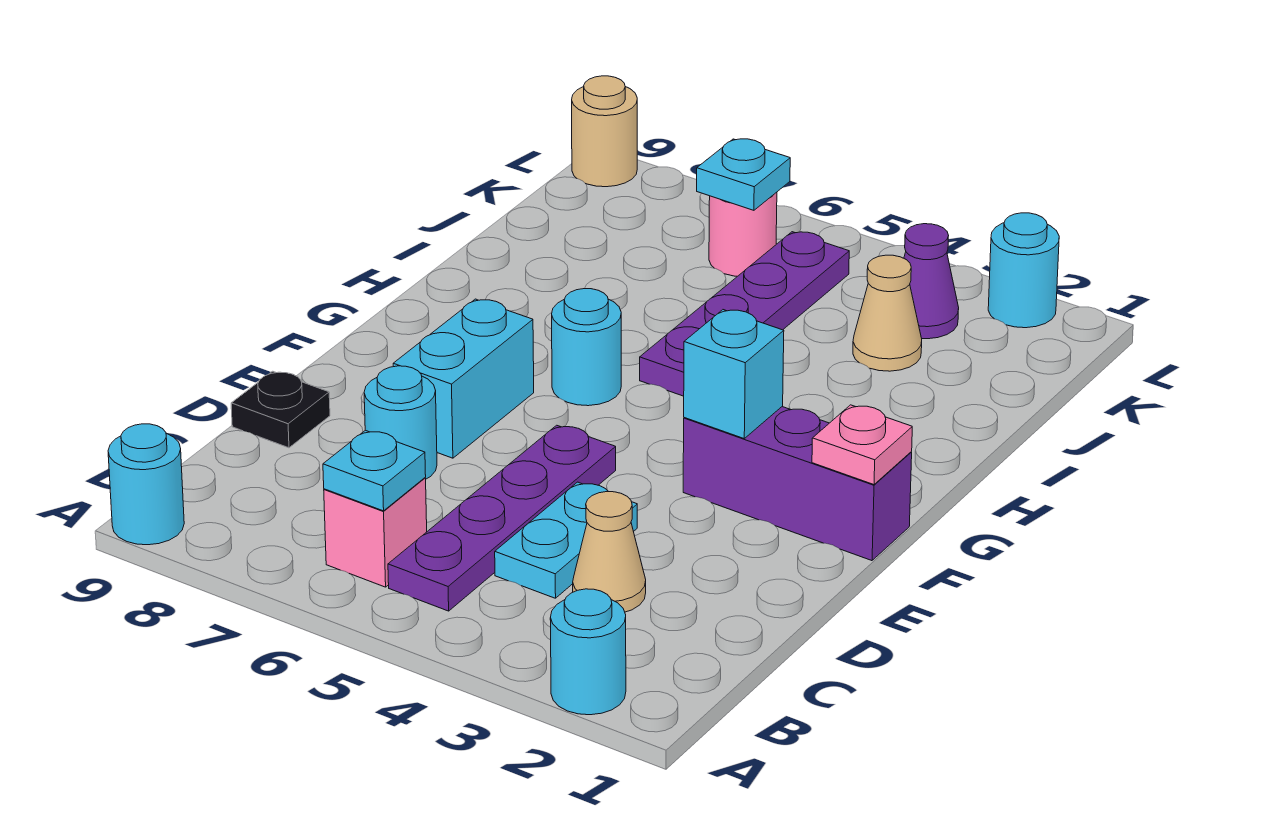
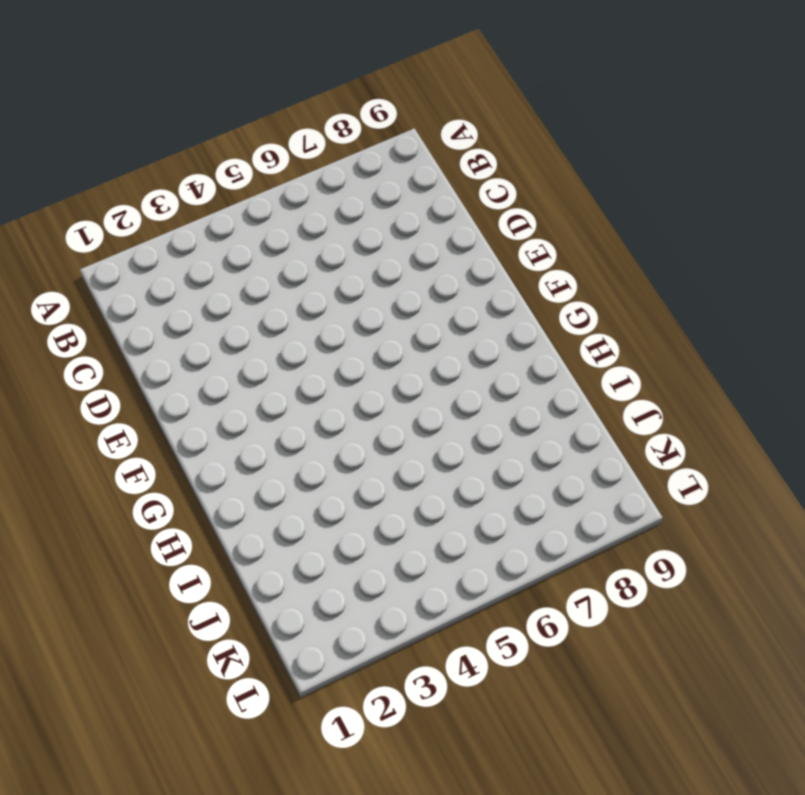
none -> cyan 1x1 round brick [550,589,626,715]
none -> cyan 1x1 round brick [108,424,184,545]
none -> purple 1x4 plate [388,425,616,611]

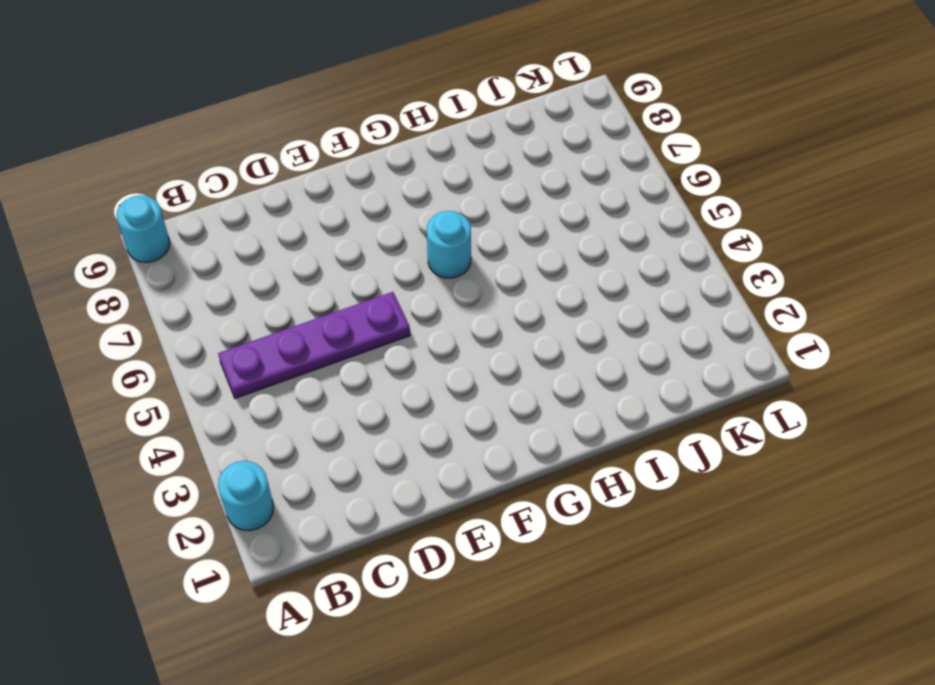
none -> pink 1x1 brick [324,478,427,587]
none -> tan 1x1 cone [573,492,646,612]
none -> cyan 1x2 plate [495,482,637,598]

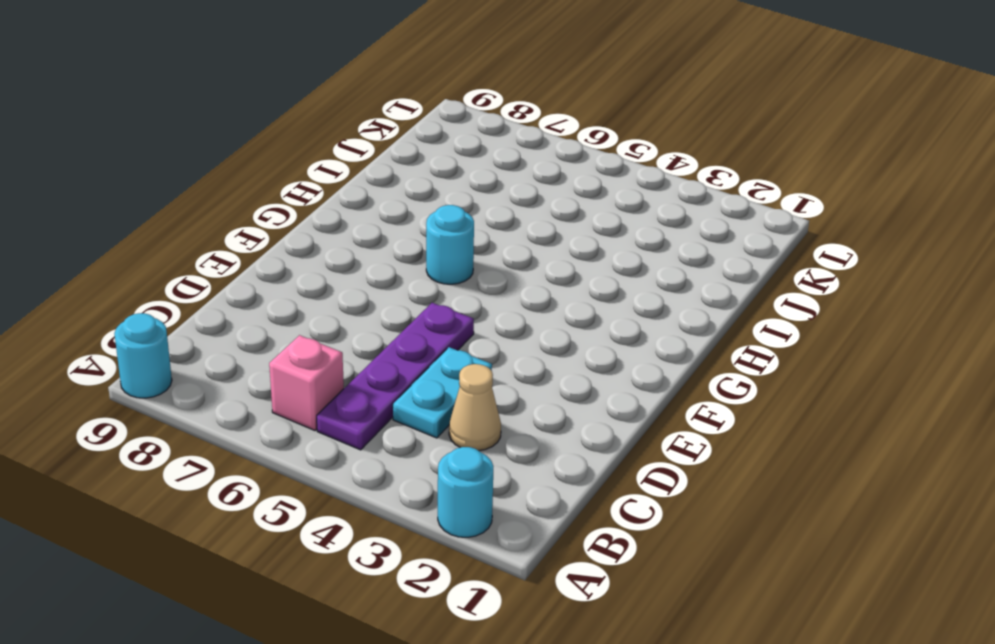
none -> cyan 1x1 round brick [364,366,437,479]
none -> black 1x1 plate [231,371,330,448]
none -> cyan 1x2 brick [393,299,534,458]

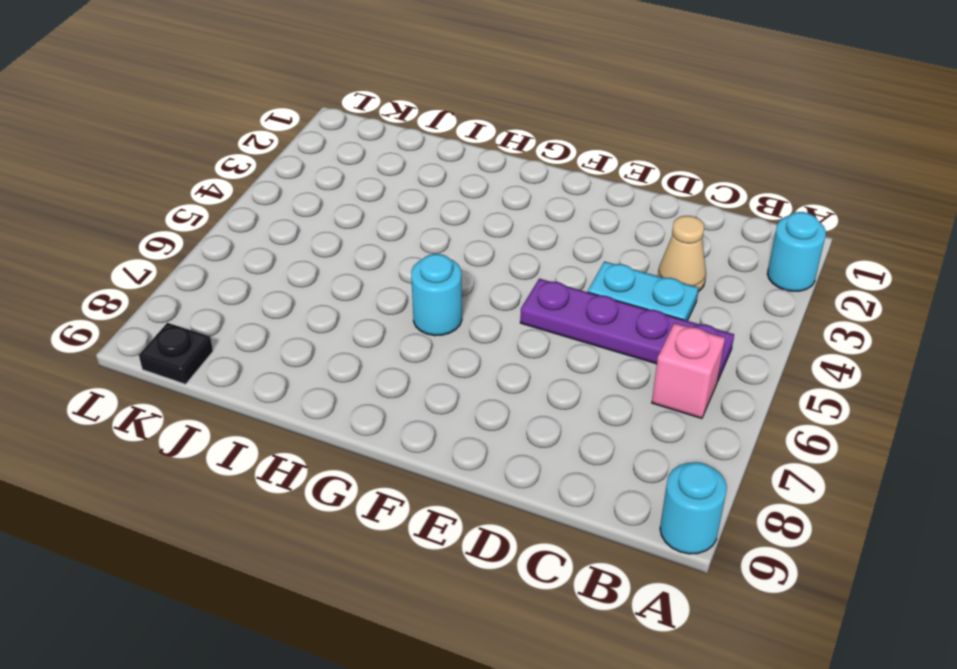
black 1x1 plate [139,323,213,384] -> black 1x1 plate moved to [231,371,330,448]
none -> cyan 1x1 round brick [364,366,437,479]
none -> cyan 1x2 brick [393,299,534,458]
none -> purple 1x3 brick [683,407,912,561]

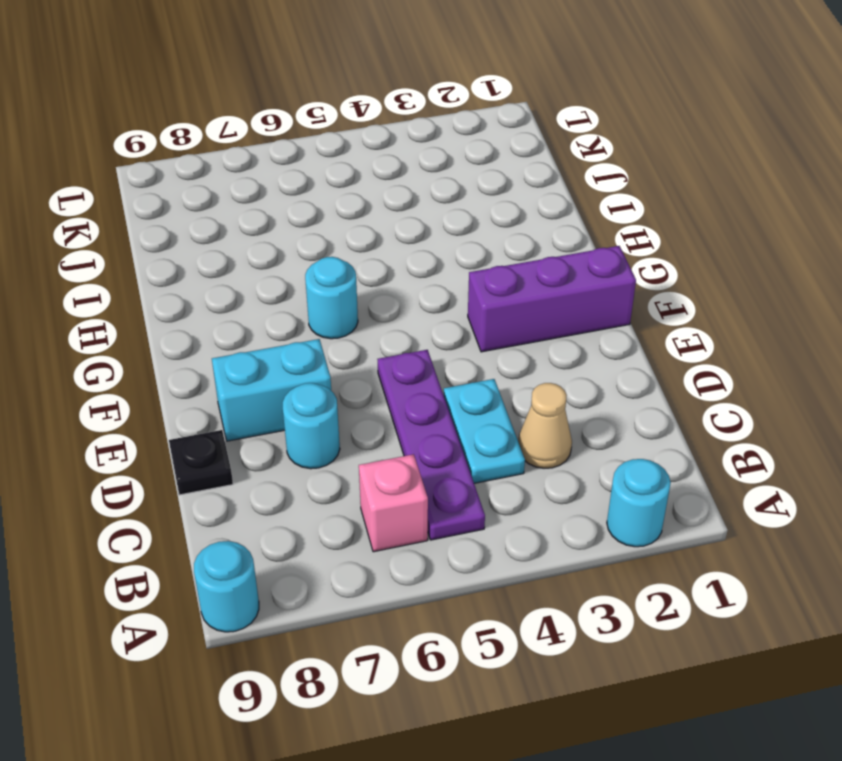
cyan 1x2 brick [212,339,331,441] -> cyan 1x2 brick turned to [393,299,534,458]
none -> purple 1x4 plate [640,232,849,396]
none -> tan 1x1 cone [853,255,922,371]
none -> purple 1x1 cone [904,224,959,339]

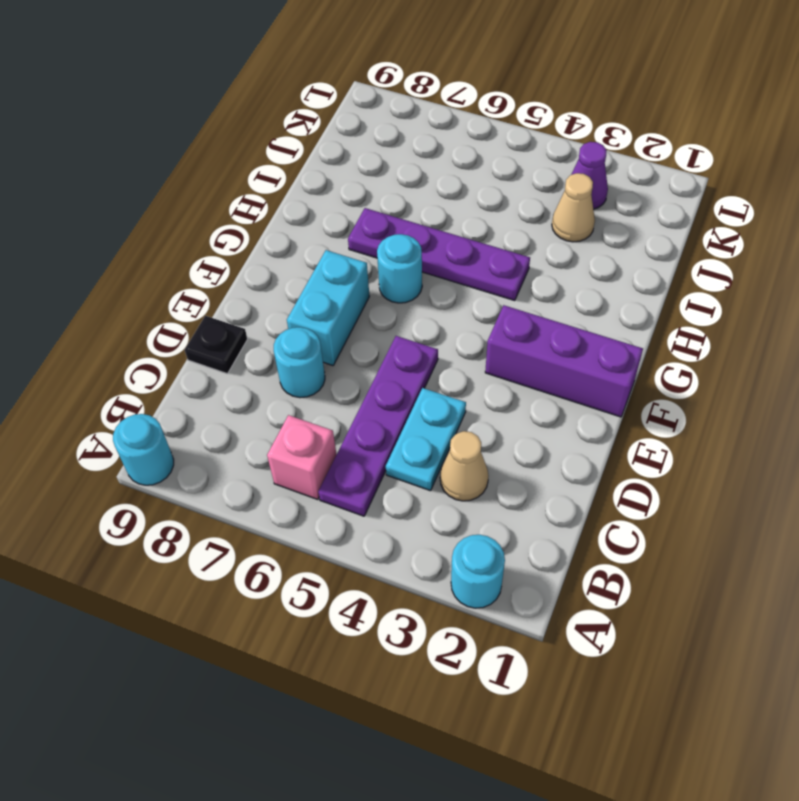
purple 1x4 plate [348,208,530,301] -> purple 1x4 plate turned to [640,232,849,396]
none -> pink 1x1 round brick [709,192,777,276]
none -> cyan 1x1 round brick [988,213,1059,328]
none -> tan 1x1 round brick [572,76,637,187]

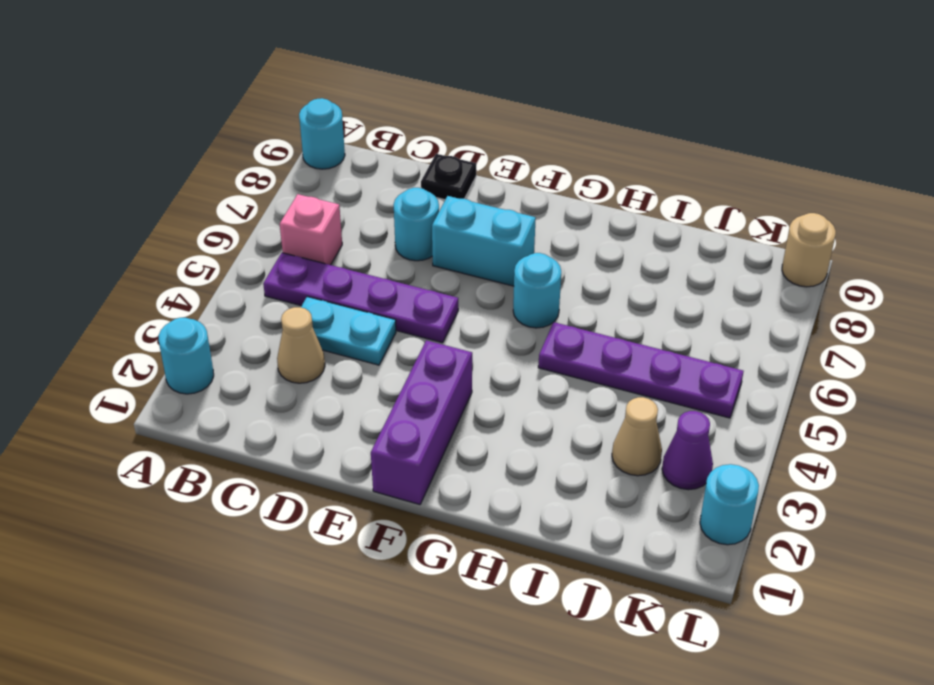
none -> pink 1x1 round brick [709,192,777,276]
none -> cyan 1x1 plate [323,430,426,511]
none -> pink 1x1 plate [812,405,912,485]

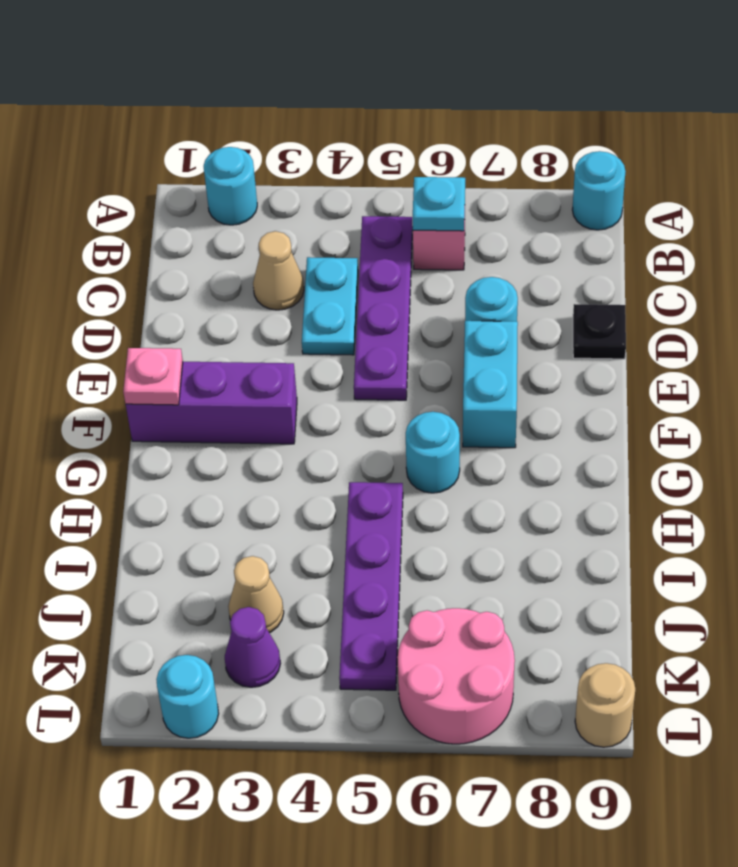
pink 2x2 round brick [398,608,515,744] -> pink 1x1 round brick [709,192,777,276]
none -> cyan 1x1 brick [684,310,784,438]
none -> cyan 1x1 plate [697,139,790,210]

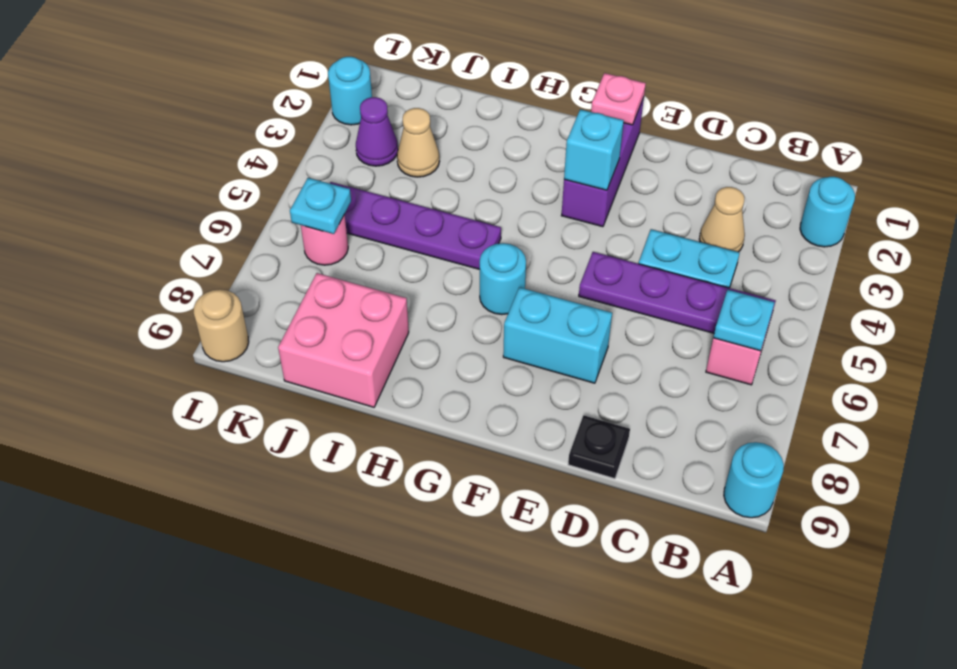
pink 2x2 brick [278,273,409,407] -> none
none -> cyan 1x1 round brick [364,366,437,479]

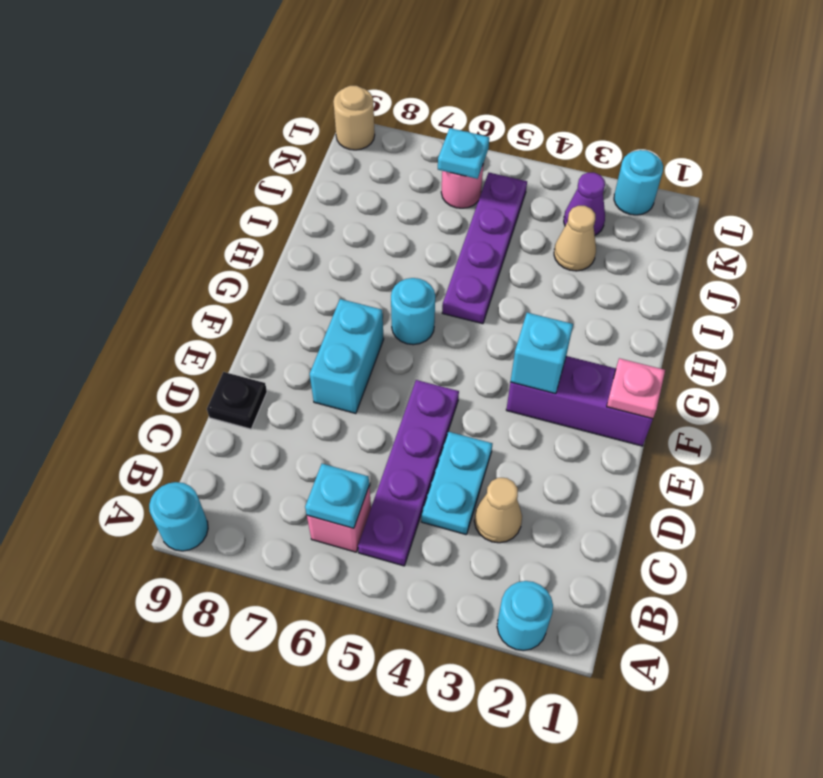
none -> cyan 1x1 round brick [364,366,437,479]

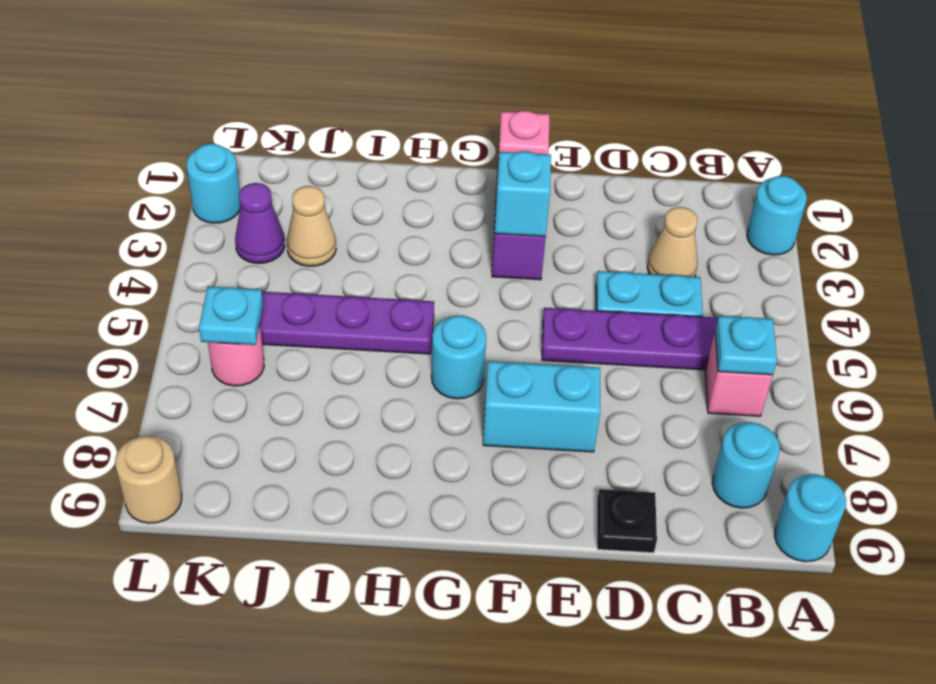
cyan 1x1 round brick [712,422,780,508] -> cyan 1x1 round brick moved to [364,366,437,479]

